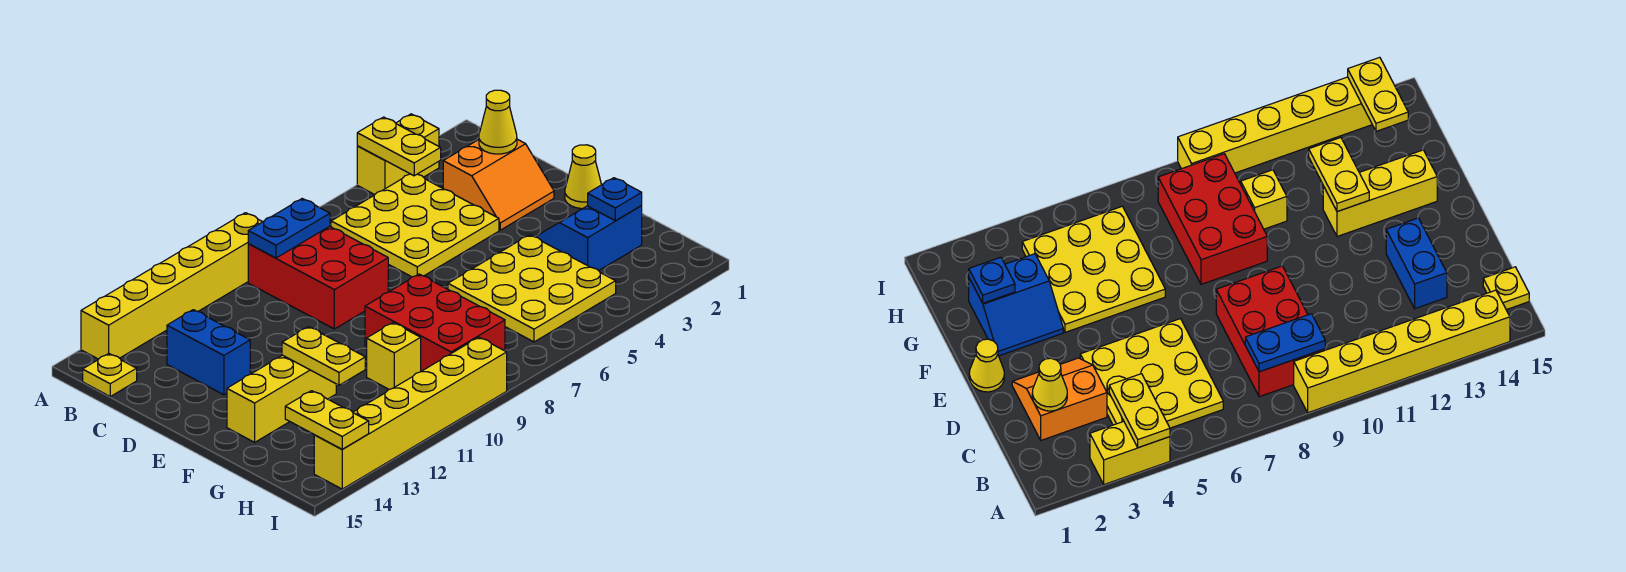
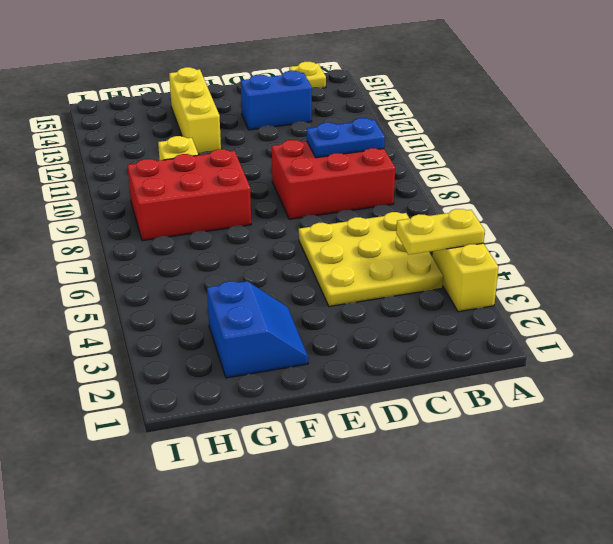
blue 1x2 plate [307,118,385,158] -> blue 1x2 plate turned to [248,199,330,258]
none -> yellow 1x6 brick [81,213,262,359]
none -> orange 2x2 slope [443,139,554,230]
none -> yellow 1x1 cone [565,145,601,209]

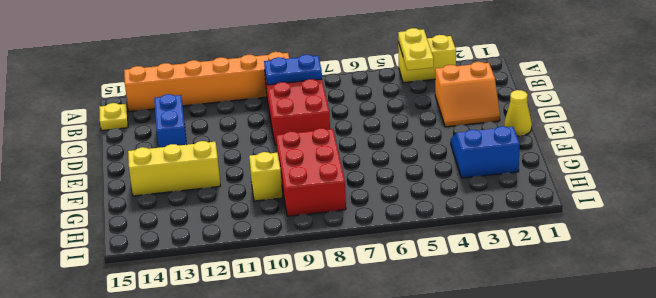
orange 1x6 brick [124,52,289,112] -> yellow 1x6 brick [81,213,262,359]
none -> yellow 3x3 plate [331,174,499,277]
none -> yellow 3x3 plate [448,235,616,342]
none -> yellow 1x6 brick [314,337,507,489]

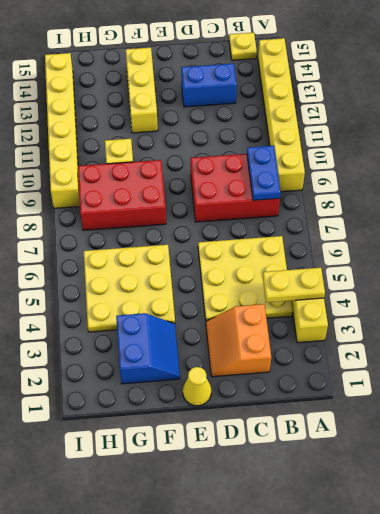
none -> yellow 1x1 cone [479,90,517,154]
none -> yellow 1x2 plate [282,327,365,385]
none -> blue 1x1 plate [588,178,642,221]

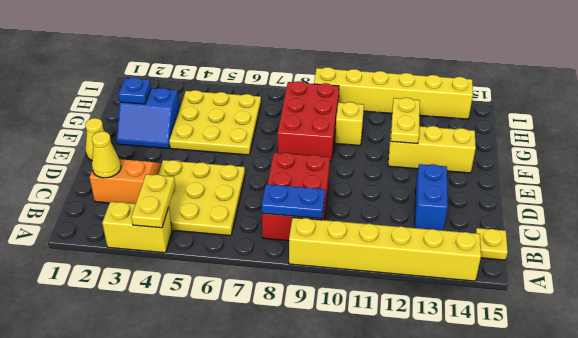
none -> yellow 1x2 plate [285,391,369,449]

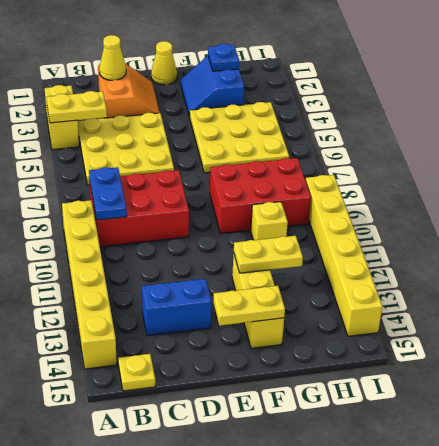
yellow 1x2 plate [213,286,285,326] -> yellow 1x2 plate moved to [285,391,369,449]

